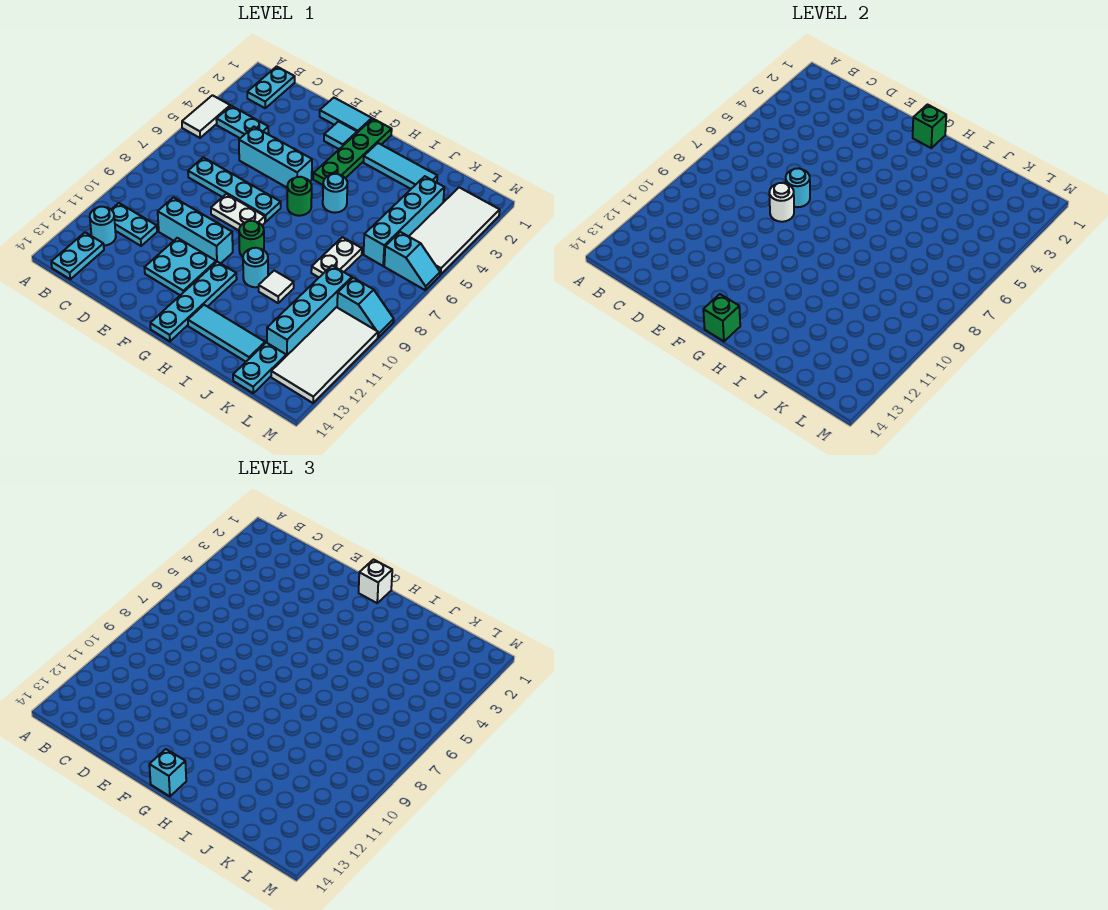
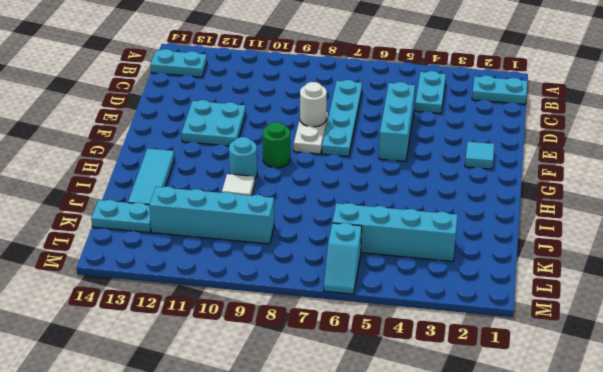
none -> white 1x2 tile [182,95,230,138]
none -> cyan 1x2 plate [111,203,157,246]
none -> cyan 1x1 round brick [90,207,116,246]
none -> cyan 1x3 brick [158,197,233,263]

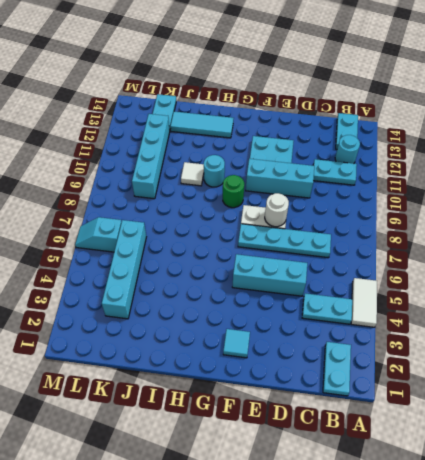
none -> cyan 1x2 tile [320,98,372,133]
none -> green 1x4 plate [313,119,392,185]
none -> green 1x1 round brick [287,177,312,216]
none -> cyan 1x4 plate [150,262,237,341]

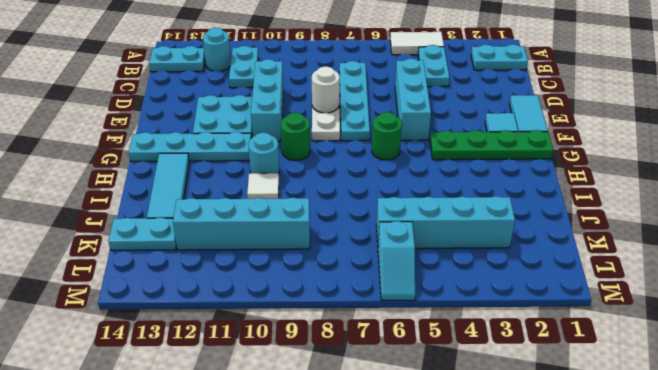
none -> cyan 1x3 tile [363,143,437,189]
none -> cyan 1x1 round brick [323,174,347,213]
none -> white 1x2 plate [311,237,362,277]
none -> white 2x4 tile [409,187,500,275]

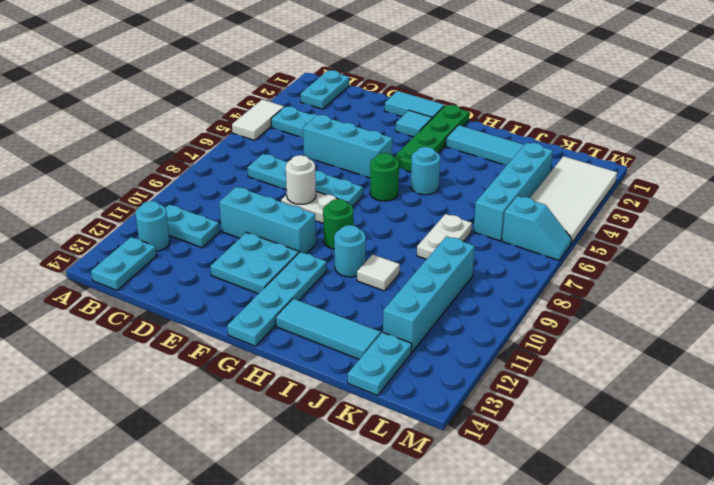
none -> cyan 1x2 slope [337,278,394,337]
none -> white 2x4 tile [271,307,378,403]
none -> cyan 1x1 round brick [786,168,810,207]
none -> green 1x1 brick [913,105,946,148]

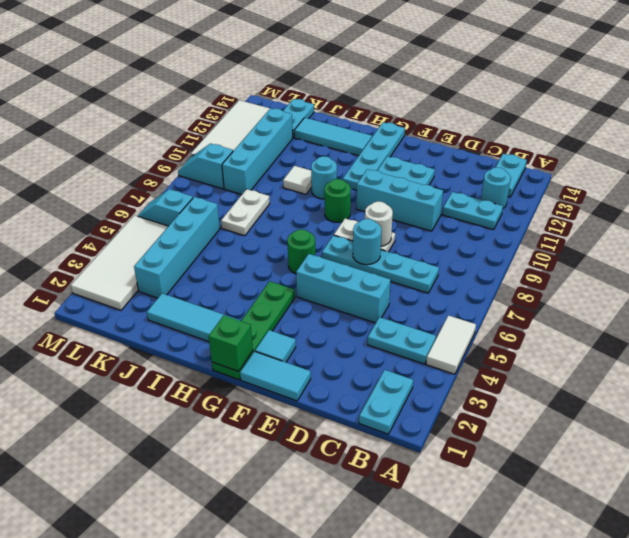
none -> cyan 1x1 round brick [323,174,347,213]
none -> green 1x1 brick [703,294,740,341]
none -> white 1x1 brick [359,560,392,603]
none -> cyan 1x1 brick [149,749,186,796]

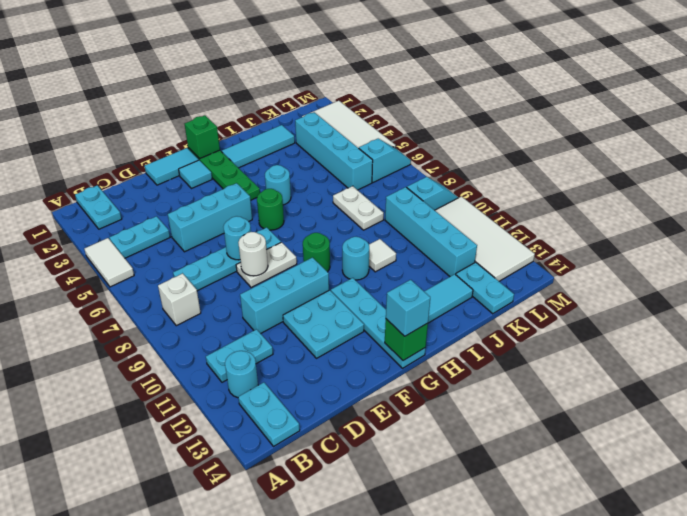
white 1x1 brick [158,273,201,326] -> white 1x1 brick moved to [359,560,392,603]

